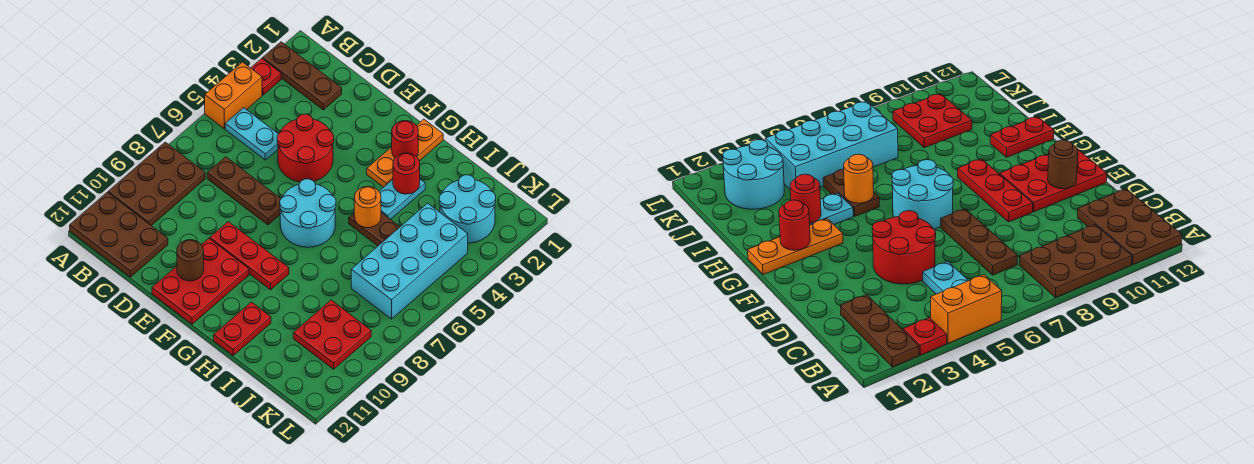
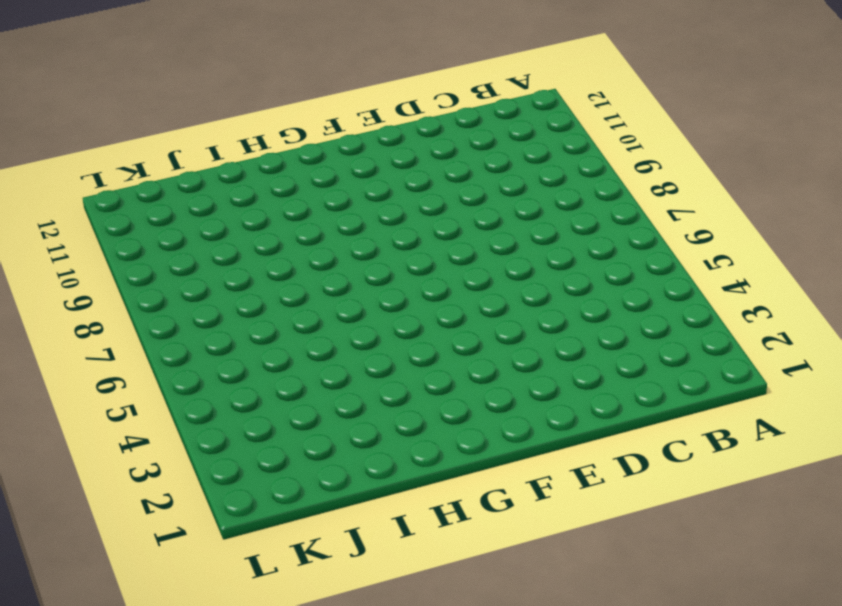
none -> brown 1x3 plate [263,42,342,110]
none -> red 1x1 plate [251,58,281,95]
none -> orange 1x2 brick [205,62,262,129]

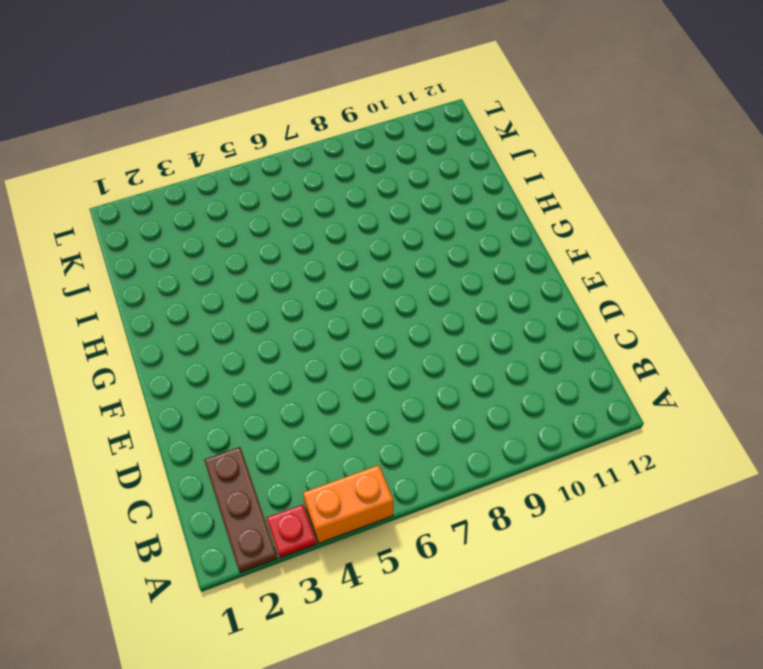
none -> brown 2x3 plate [108,142,205,226]
none -> brown 2x3 plate [70,192,168,277]
none -> cyan 1x2 plate [225,108,278,160]

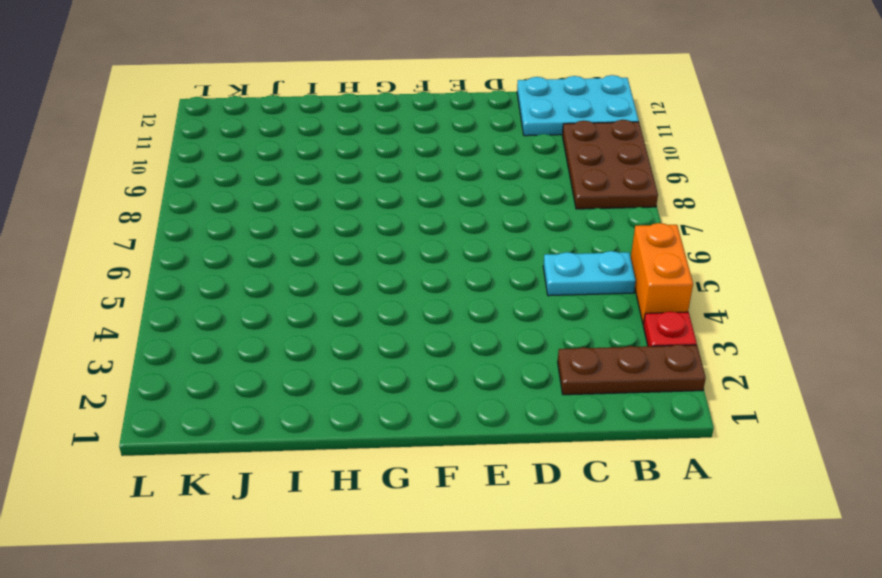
cyan 2x3 plate [517,75,639,136] -> brown 2x3 plate [70,192,168,277]
none -> brown 1x3 plate [207,157,281,225]
none -> red 2x2 round brick [277,114,334,182]
none -> red 1x3 plate [210,222,289,290]

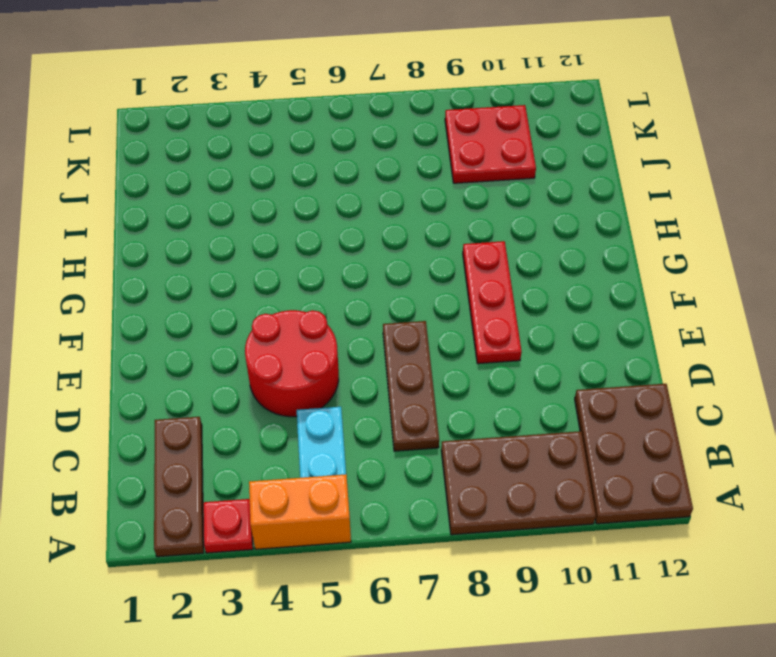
none -> red 2x3 plate [152,239,249,324]
none -> cyan 2x2 round brick [280,179,336,247]
none -> orange 1x3 plate [367,119,443,187]

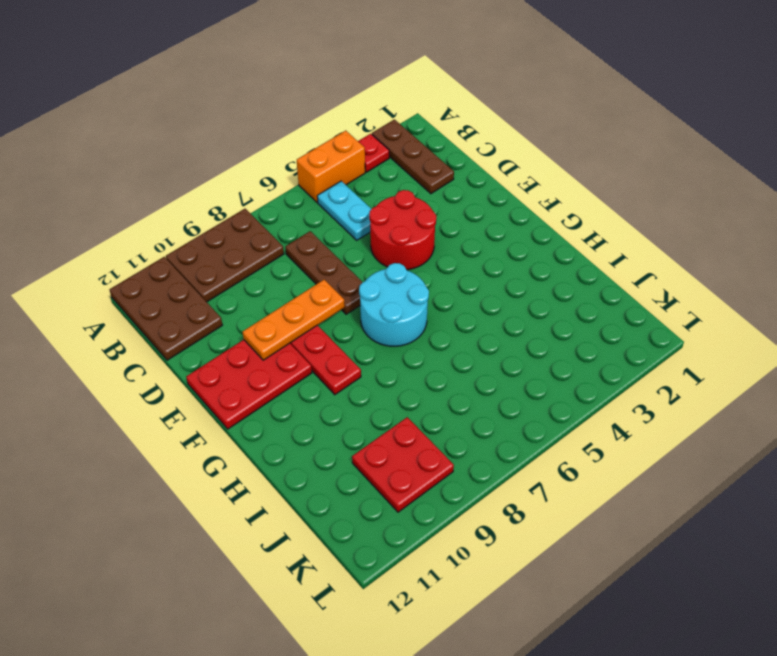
orange 1x3 plate [242,280,345,360] -> orange 1x3 plate moved to [367,119,443,187]
none -> cyan 1x2 plate [379,179,425,219]
none -> brown 1x2 plate [349,212,400,246]
none -> red 1x2 plate [214,302,271,355]

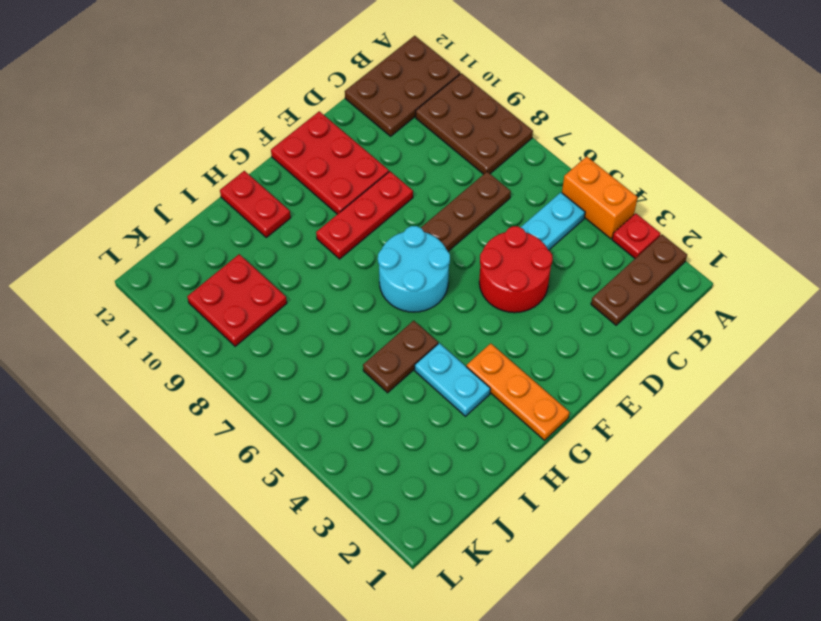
none -> cyan 2x2 round brick [439,175,496,243]
none -> cyan 2x4 brick [351,203,468,319]
none -> brown 1x1 round brick [177,240,204,281]

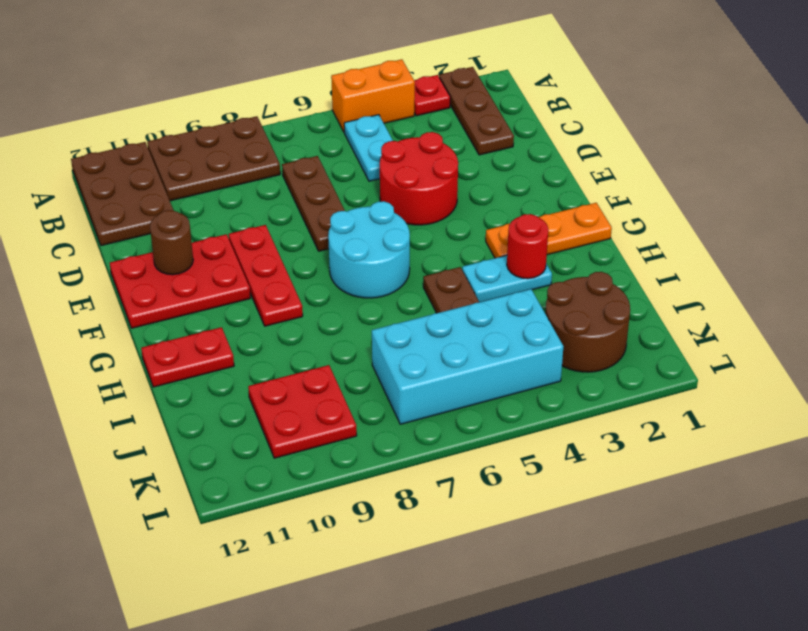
brown 2x2 round brick [545,272,630,372] -> cyan 2x2 round brick [439,175,496,243]
none -> red 1x1 round brick [392,121,418,158]
none -> orange 1x1 round brick [354,186,381,228]

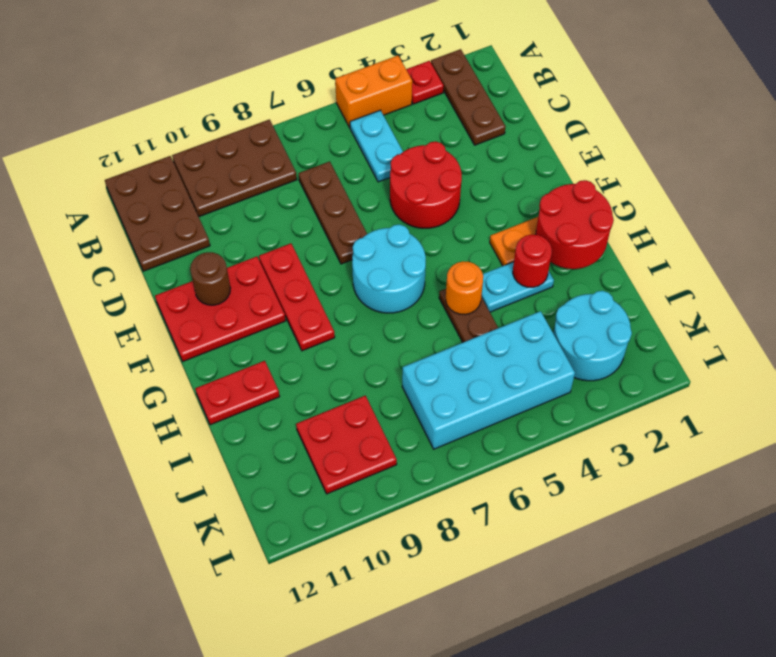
red 2x2 round brick [536,180,614,269] -> red 1x1 round brick [392,121,418,158]

